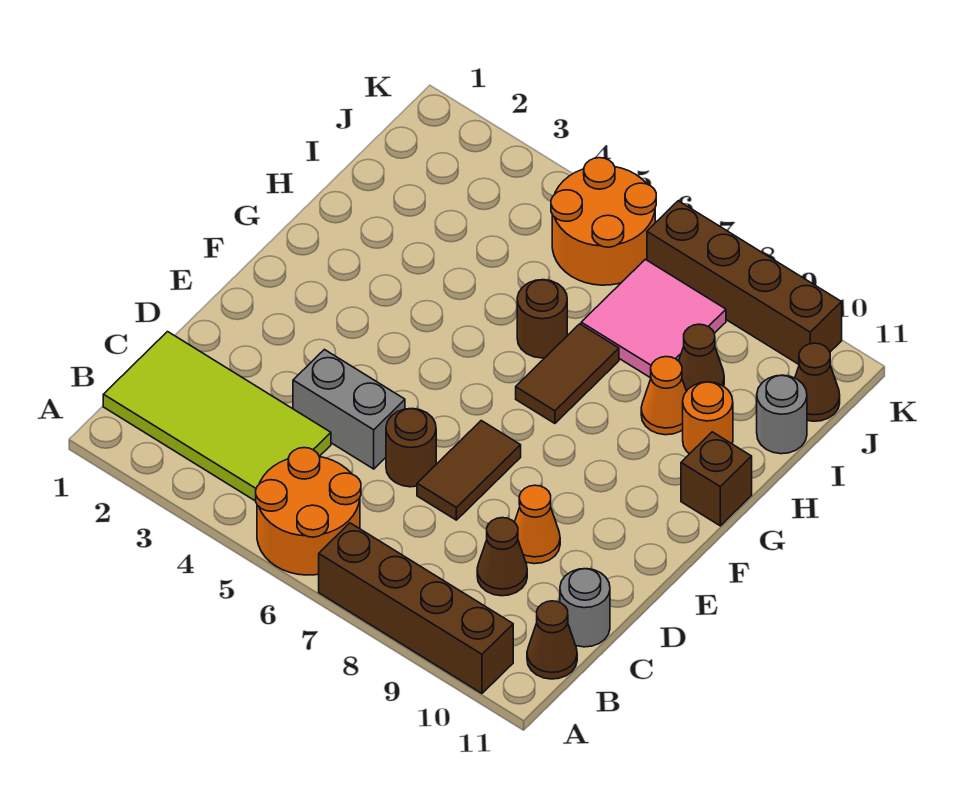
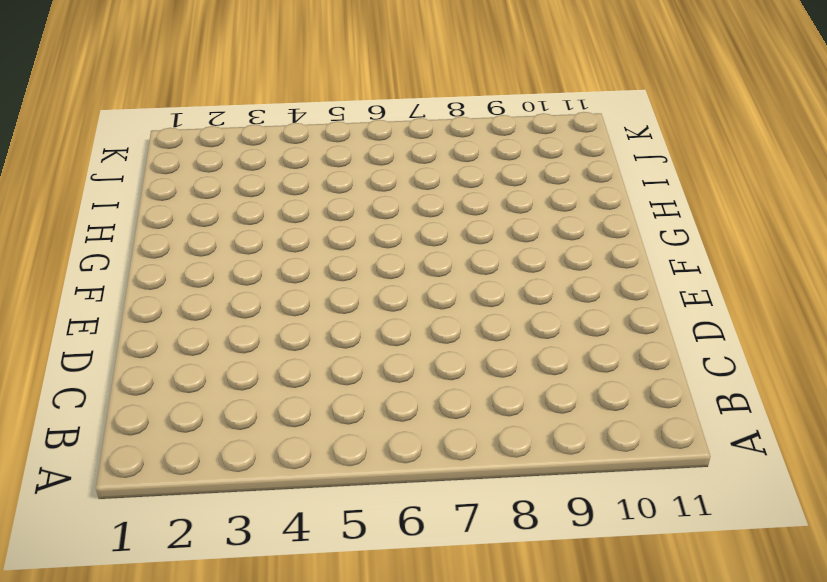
none -> orange 2x2 round brick [256,448,361,575]
none -> brown 1x4 brick [319,523,513,693]
none -> lime 2x4 tile [103,332,331,501]

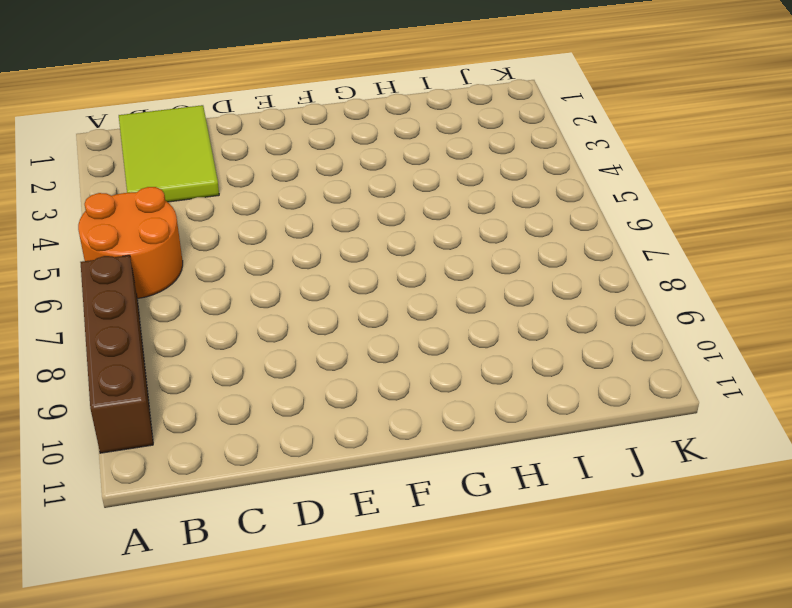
lime 2x3 tile [119,105,219,202] -> lime 2x4 tile [103,332,331,501]
none -> brown 1x1 cone [527,601,577,679]
none -> brown 1x1 cone [477,518,527,596]
none -> grey 1x1 round brick [560,569,610,647]

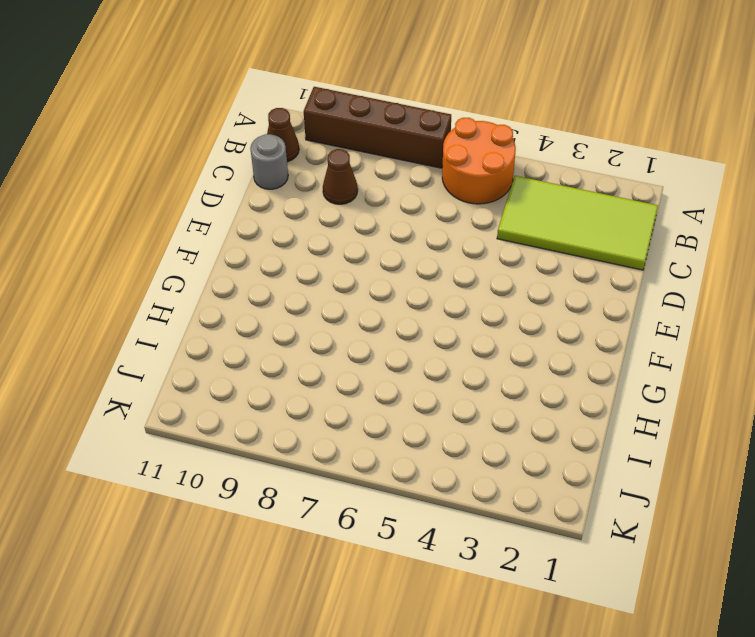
none -> grey 1x2 brick [293,350,405,469]
none -> brown 1x1 round brick [386,409,436,487]
none -> brown 1x2 tile [417,421,521,520]

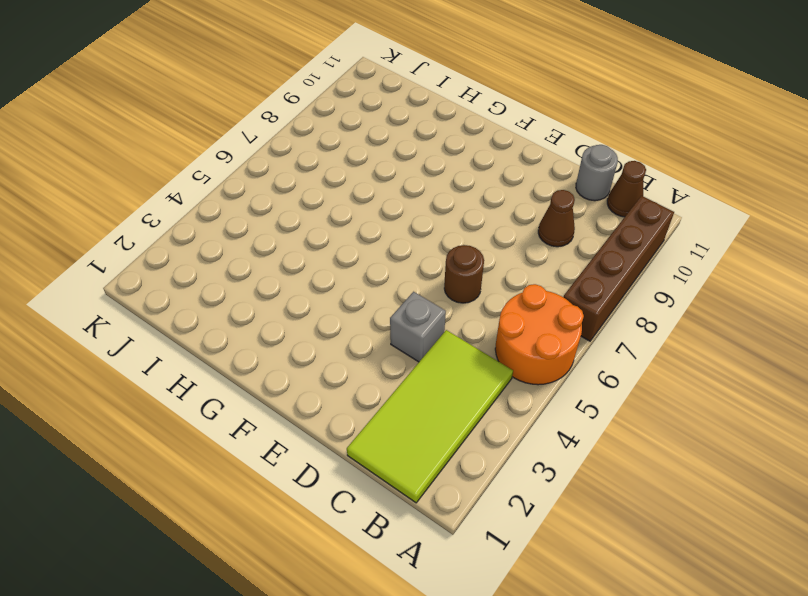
grey 1x1 brick [390,292,446,362] -> grey 1x2 brick [293,350,405,469]
none -> brown 1x2 tile [417,421,521,520]
none -> orange 1x1 cone [515,485,560,564]
none -> brown 1x2 tile [516,324,619,423]

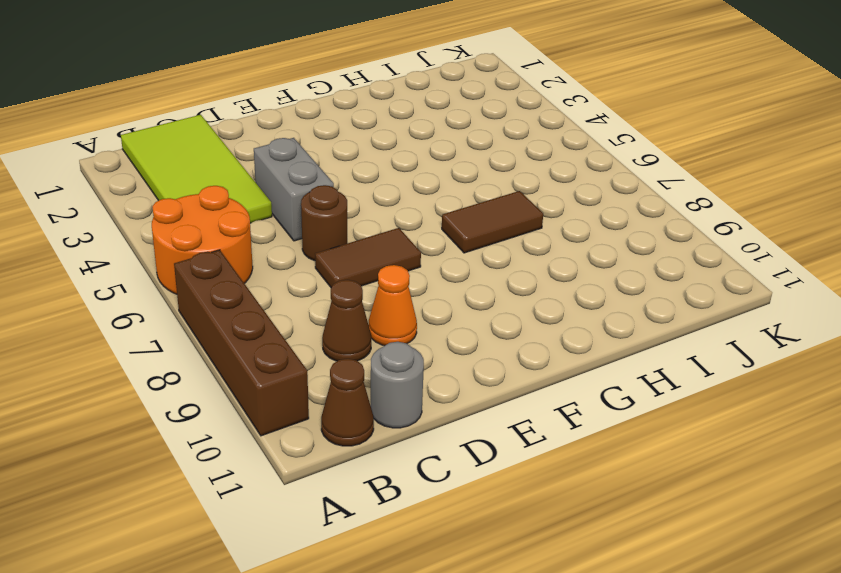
none -> brown 1x1 brick [681,432,752,526]
none -> brown 1x1 round brick [517,280,567,358]
none -> orange 1x1 cone [641,357,686,435]

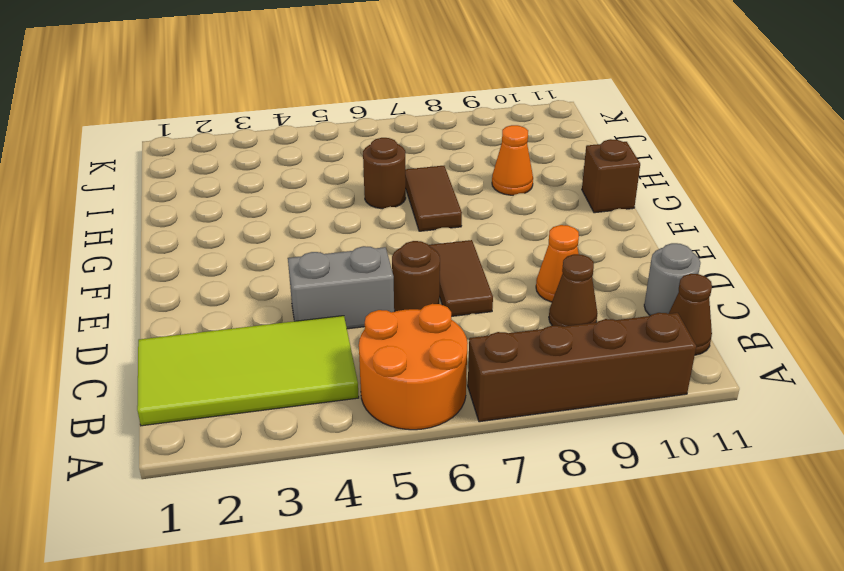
none -> orange 1x1 round brick [683,382,733,454]
none -> pink 2x2 tile [581,259,726,378]
none -> brown 1x1 cone [679,324,724,391]

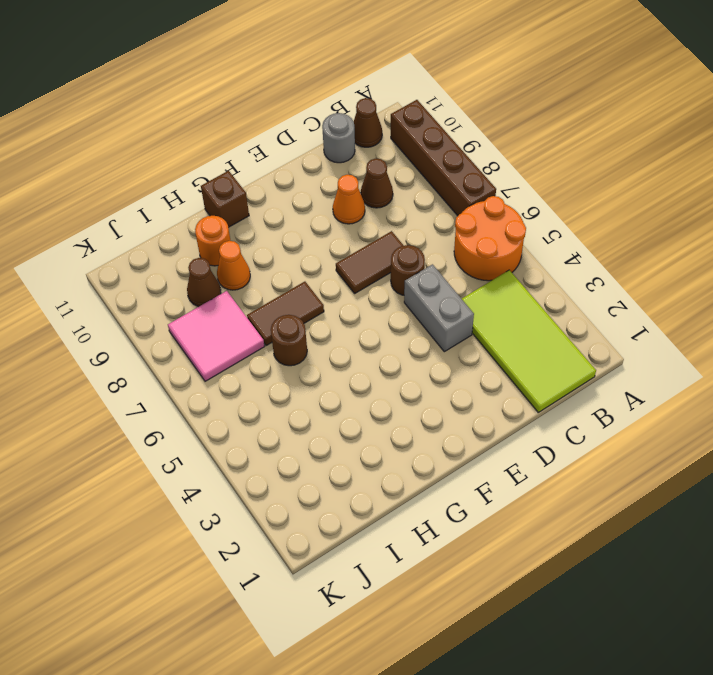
none -> grey 1x1 round brick [757,375,807,454]
none -> orange 2x2 round brick [551,158,656,285]
none -> brown 1x1 cone [795,343,840,421]

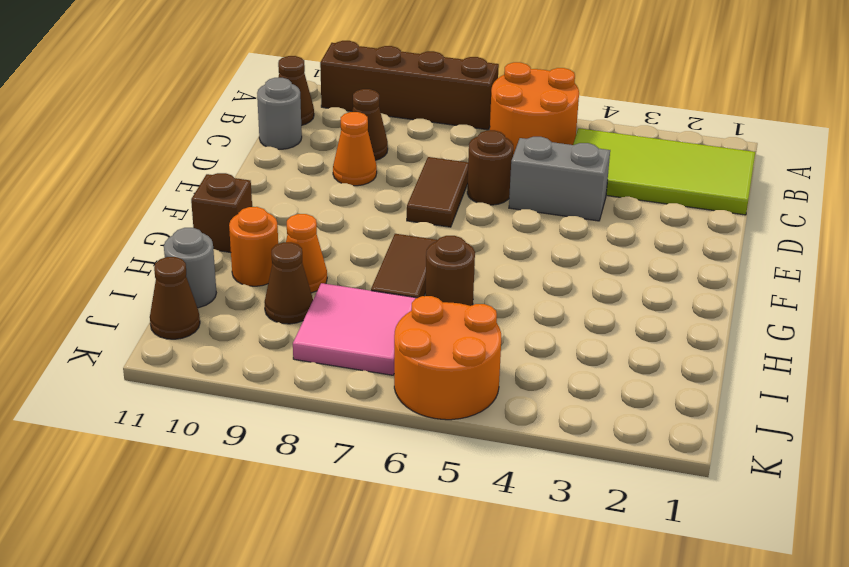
none -> brown 1x4 brick [647,201,842,364]

